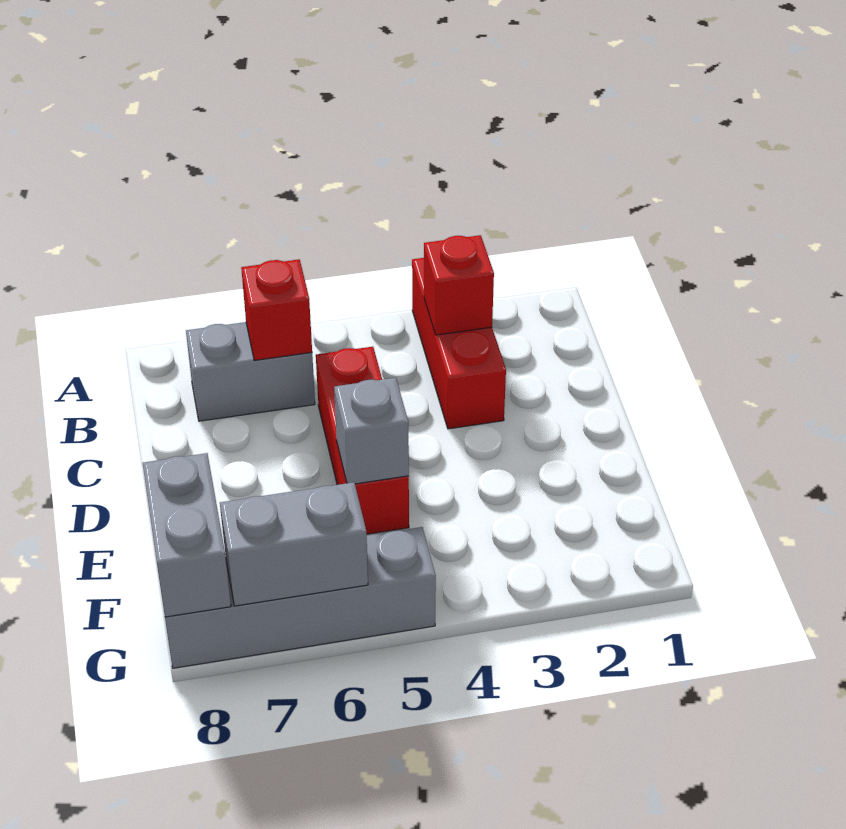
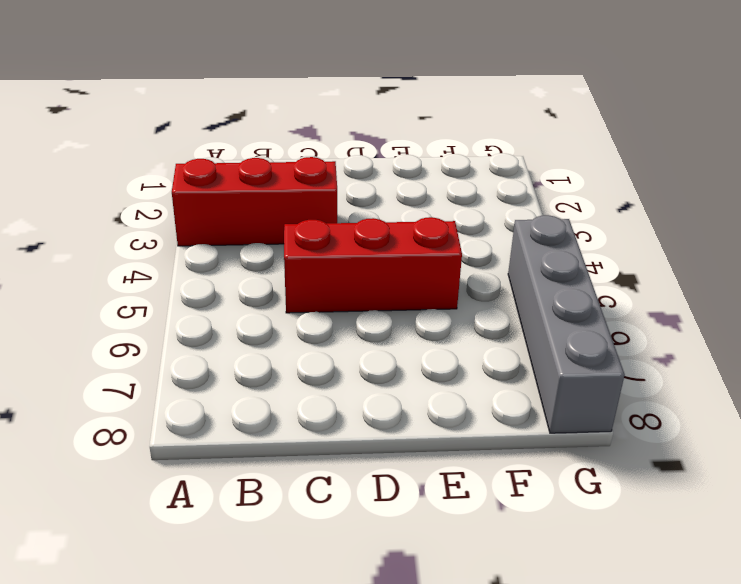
none -> grey 1x2 brick [186,322,315,421]
none -> red 1x1 brick [424,235,494,335]

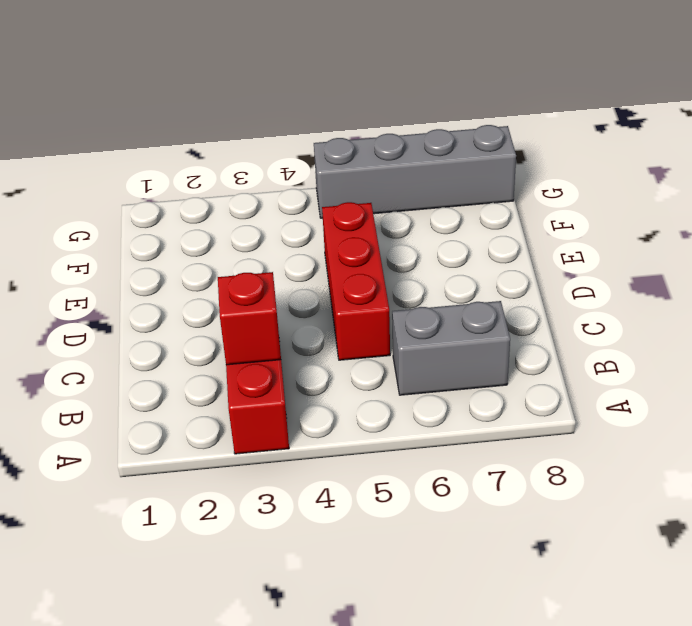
none -> red 1x1 brick [241,259,312,361]
none -> grey 1x1 brick [334,378,409,484]

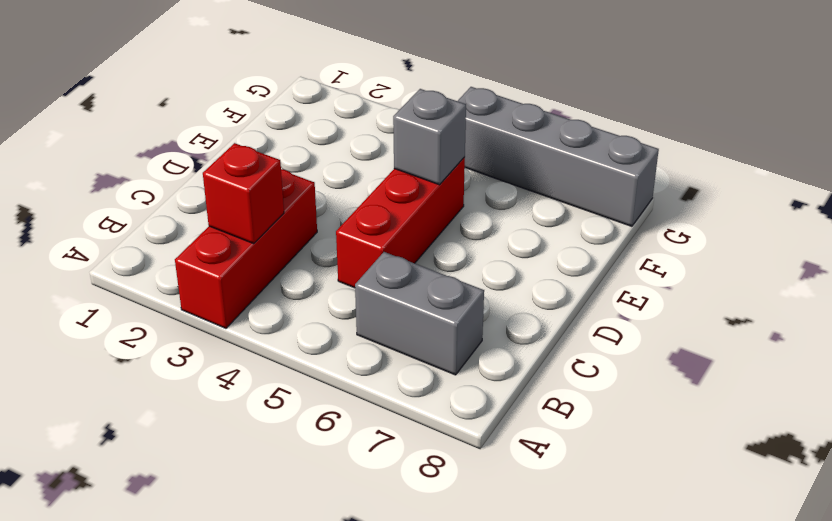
none -> red 1x1 brick [241,259,312,361]
none -> grey 1x2 brick [143,453,231,617]

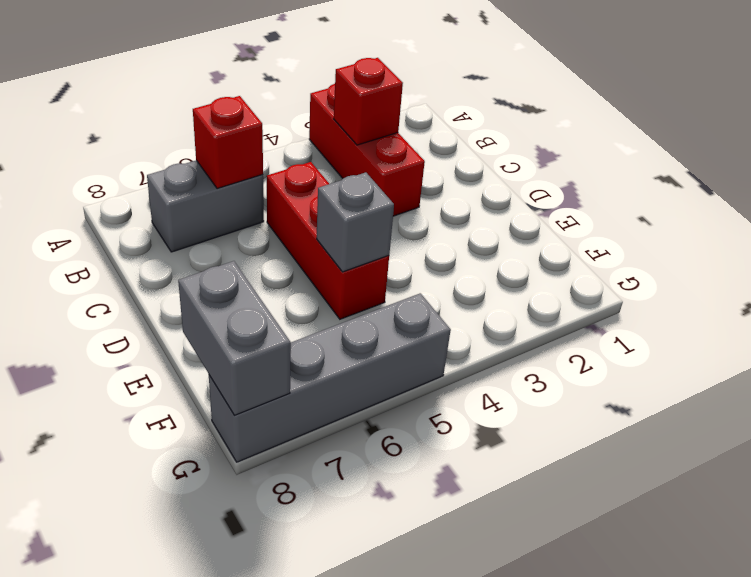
none -> grey 1x2 brick [220,482,368,606]

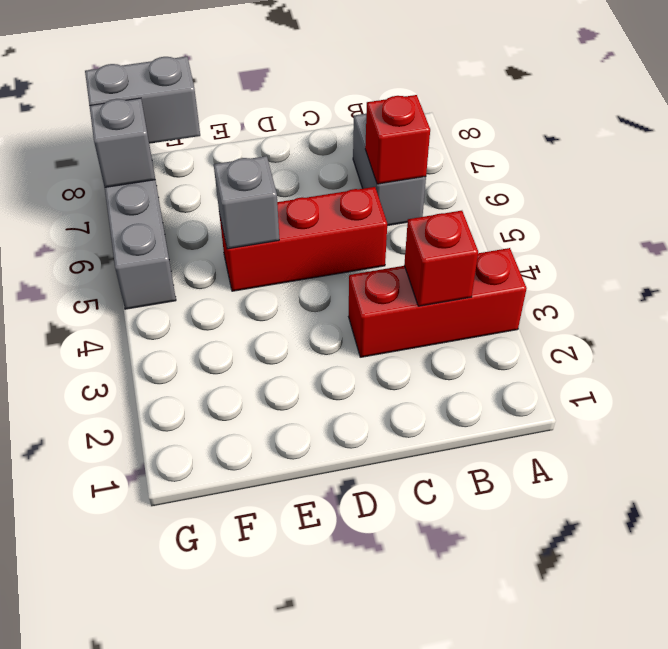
grey 1x1 brick [89,98,155,187] -> grey 1x2 brick [220,482,368,606]

